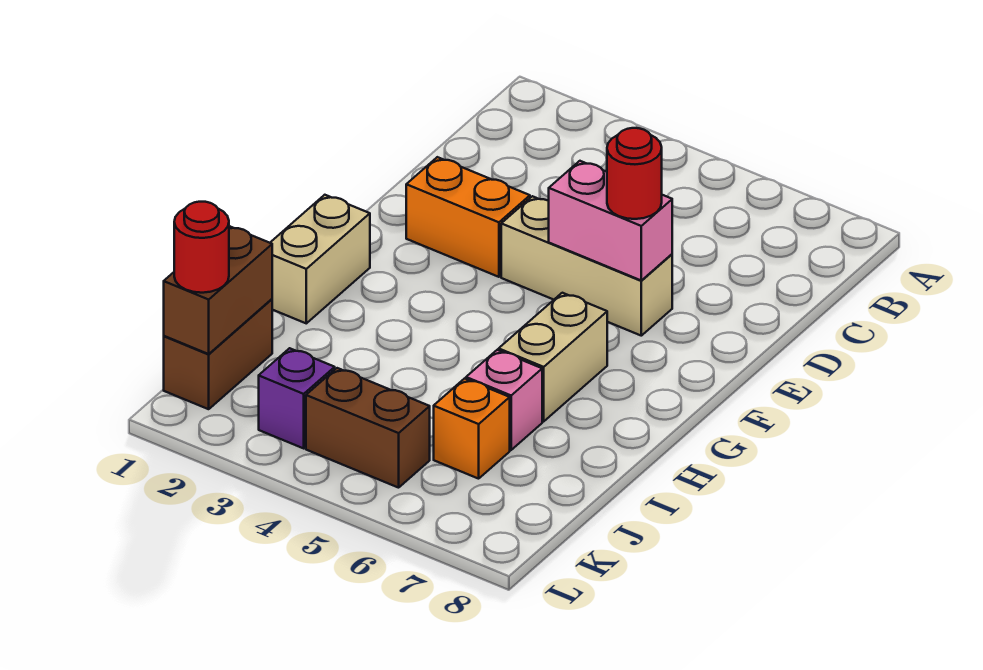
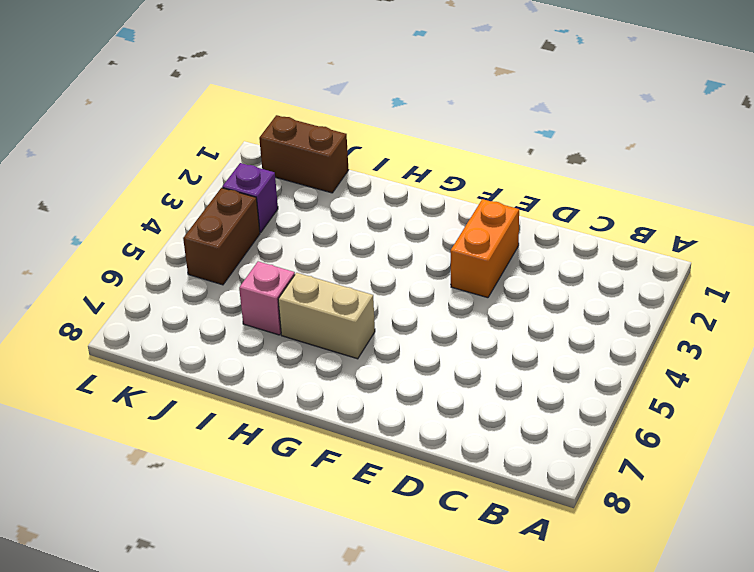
none -> tan 1x3 brick [501,196,672,336]
none -> tan 1x2 brick [270,195,370,323]
none -> orange 1x1 brick [434,379,510,479]

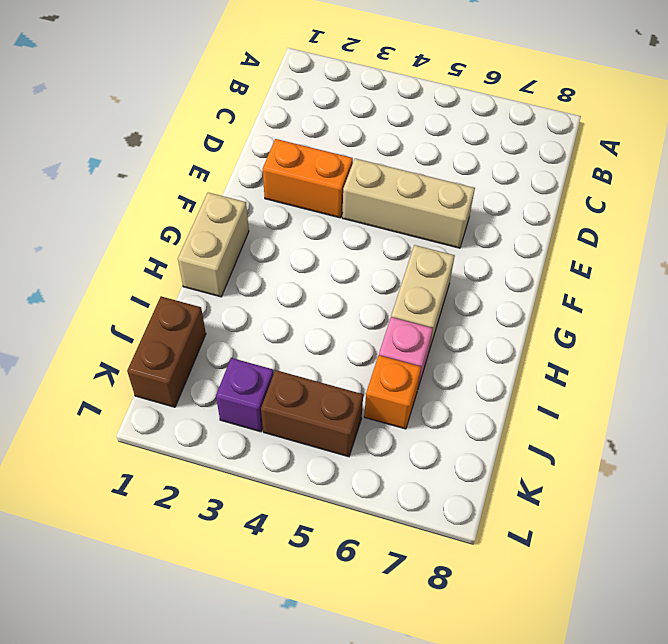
none -> pink 1x2 brick [549,161,672,280]
none -> brown 1x2 brick [164,226,272,354]
none -> red 1x1 round brick [607,128,662,219]

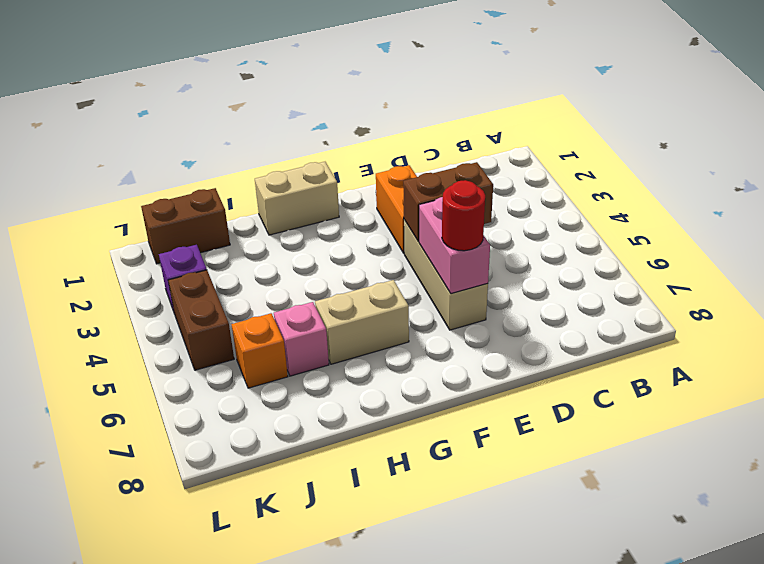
brown 1x2 brick [403,162,493,241] -> brown 1x2 brick moved to [164,226,272,354]
none -> red 1x1 round brick [174,202,229,293]

